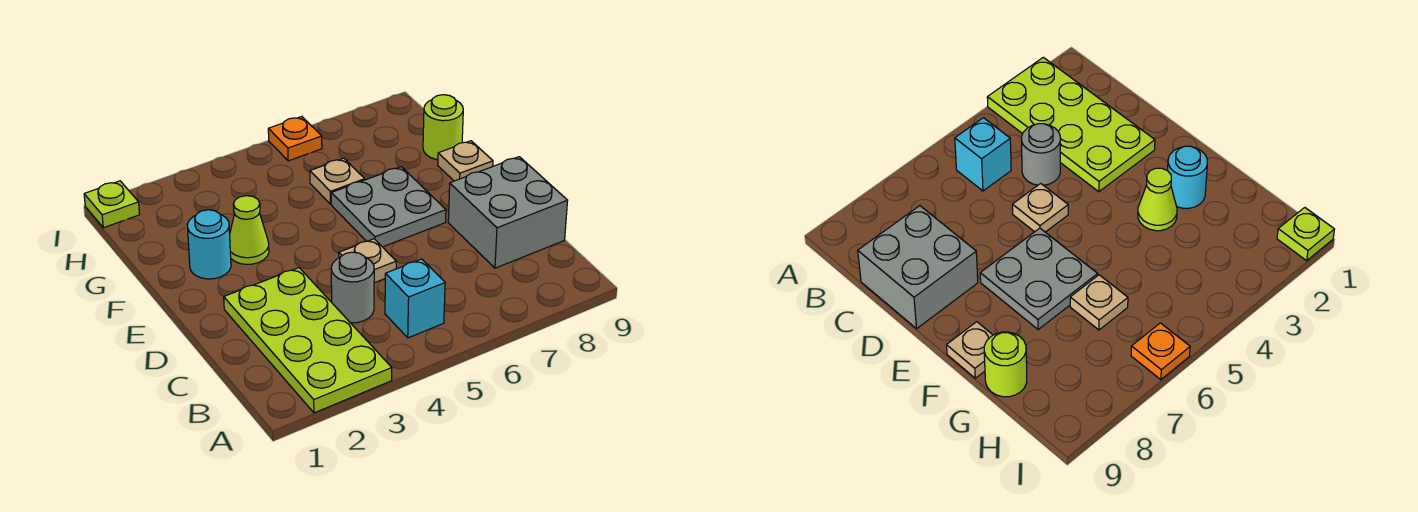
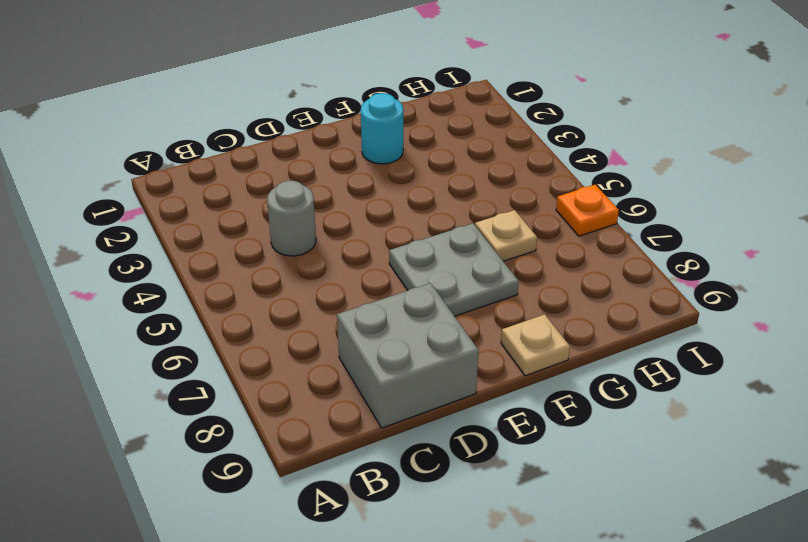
none -> lime 2x4 plate [224,268,392,413]
none -> cyan 1x1 brick [385,259,445,338]
none -> tan 1x1 plate [339,239,396,283]

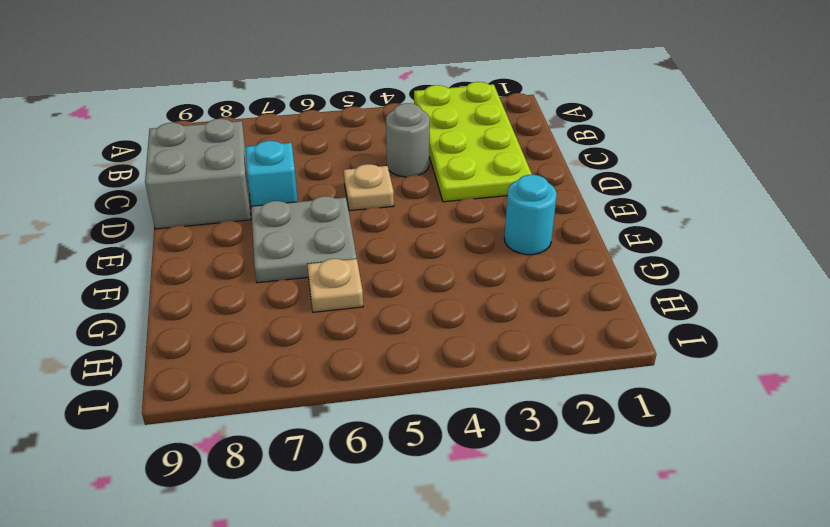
cyan 1x1 brick [246,141,298,206] -> cyan 1x1 brick moved to [385,259,445,338]
none -> lime 1x1 cone [230,196,269,264]
none -> tan 1x1 plate [438,141,493,181]
none -> lime 1x1 round brick [423,95,463,160]

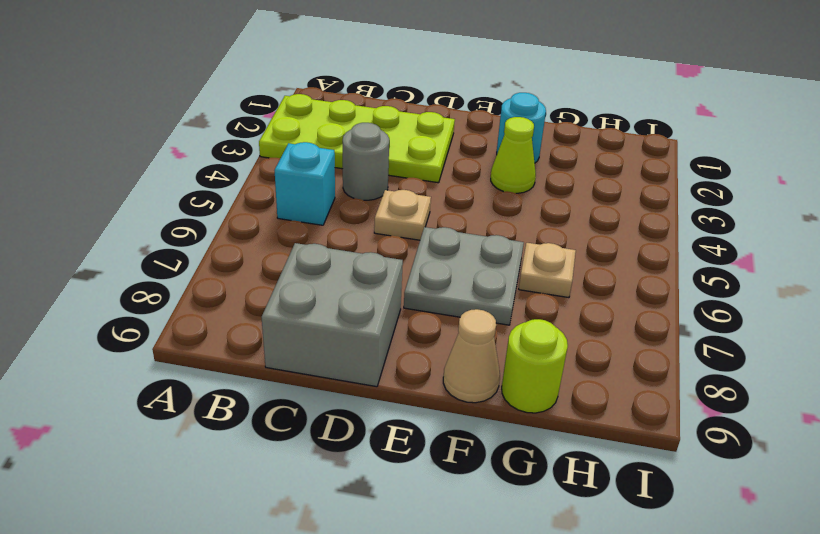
tan 1x1 cone [443,309,500,403] -> tan 1x1 plate [438,141,493,181]
none -> lime 1x1 plate [84,181,140,228]
none -> orange 1x1 plate [268,117,322,161]

